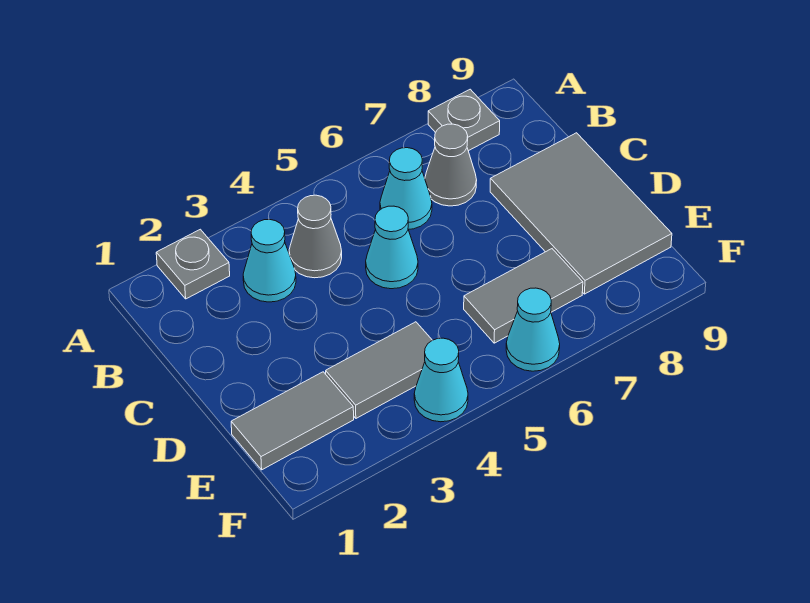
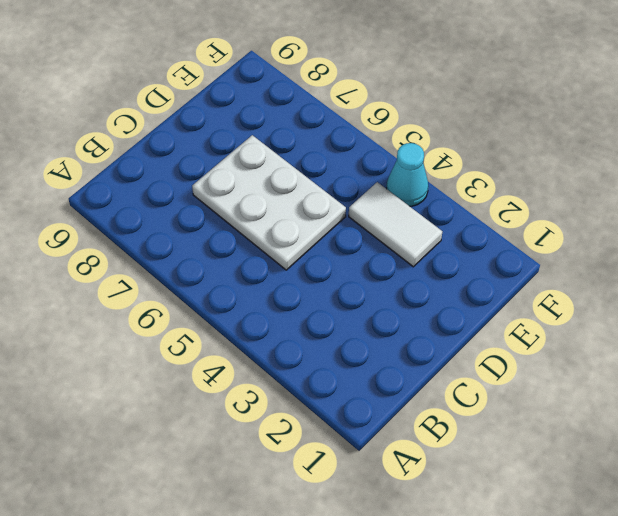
white 2x3 plate [192,135,346,270] -> cyan 1x1 cone [366,206,418,289]
white 1x2 tile [349,182,442,267] -> grey 1x2 tile [326,322,432,418]
none -> grey 1x1 plate [156,229,230,299]
none -> grey 1x1 plate [428,89,500,151]
none -> cyan 1x1 cone [243,219,296,302]

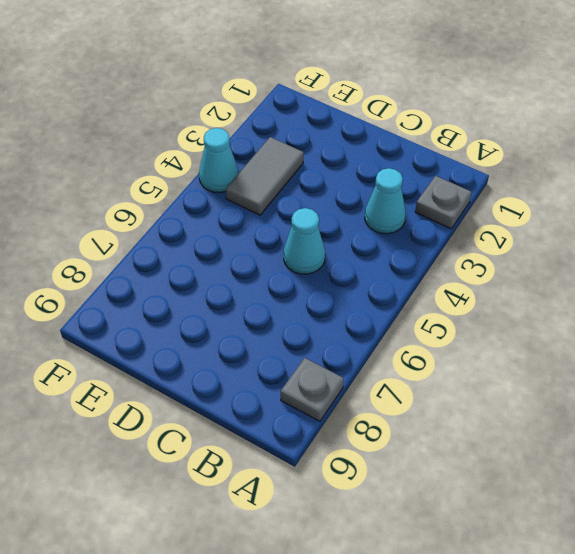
none -> grey 1x1 cone [289,195,342,278]
none -> cyan 1x1 cone [380,148,432,230]
none -> grey 1x1 cone [425,124,477,206]

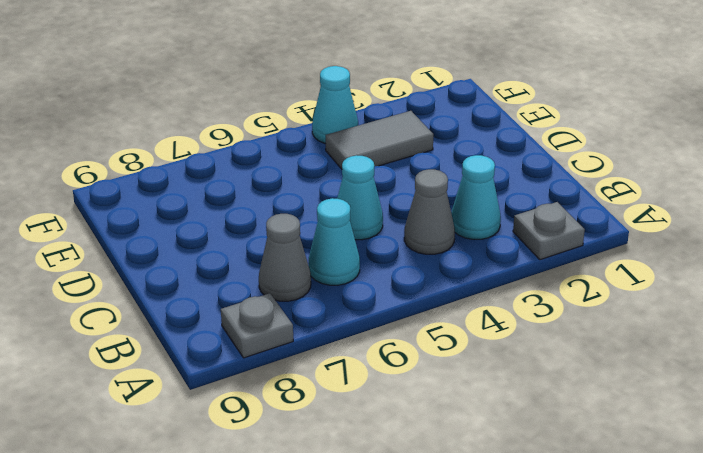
none -> grey 2x3 tile [490,133,672,294]
none -> grey 1x2 tile [231,372,354,470]
none -> grey 1x2 tile [464,249,583,343]

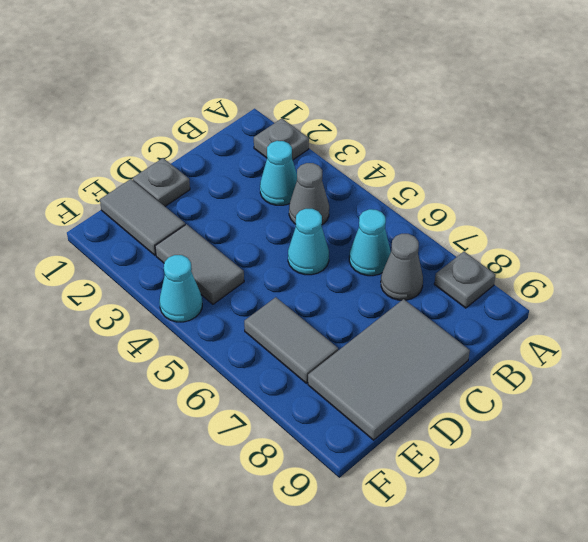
grey 1x1 plate [133,158,190,206] -> none
none -> cyan 1x1 cone [506,288,560,371]

